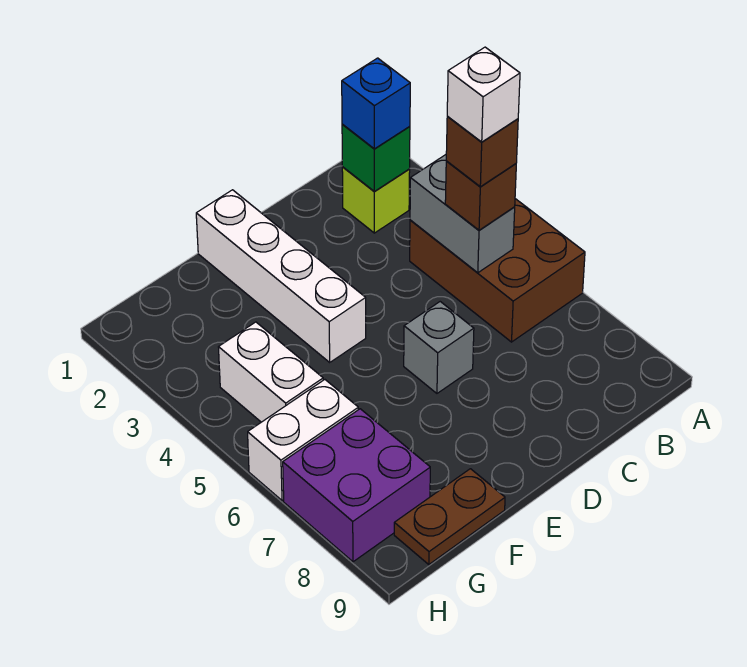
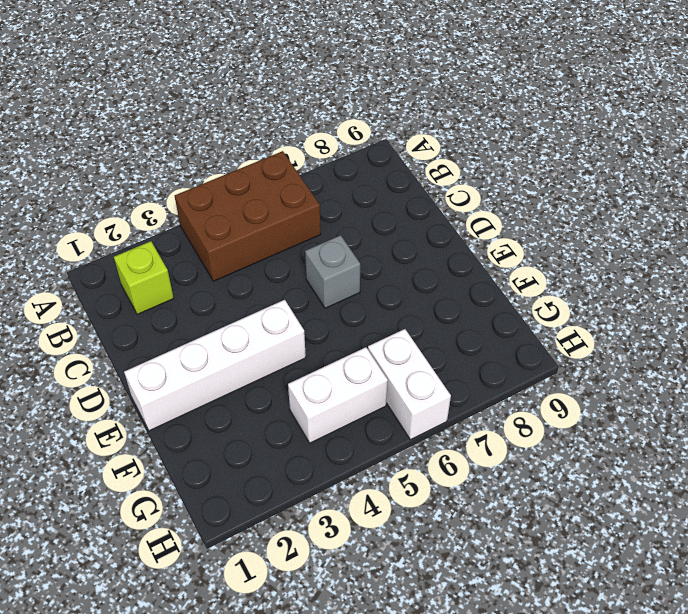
none -> brown 1x2 plate [394,469,505,564]
none -> purple 2x2 brick [283,409,430,562]
none -> green 1x1 brick [342,124,410,191]

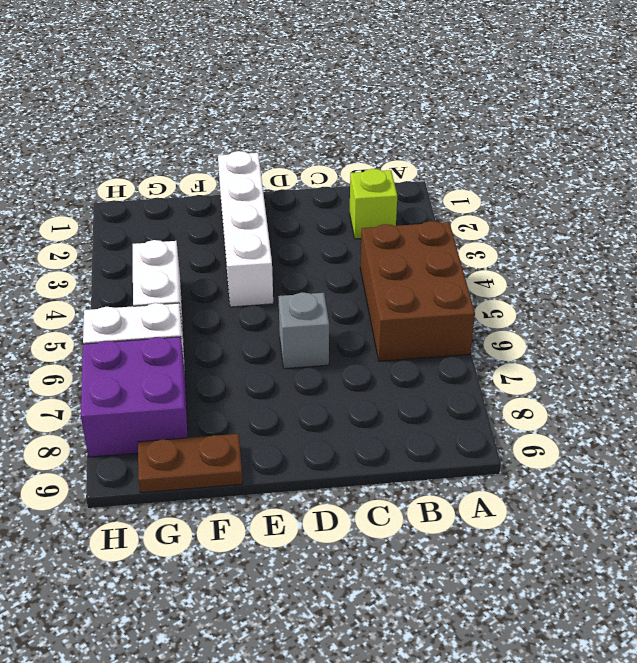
none -> green 1x1 brick [342,124,410,191]
none -> grey 1x2 brick [410,155,515,273]
none -> blue 1x1 brick [342,58,410,149]

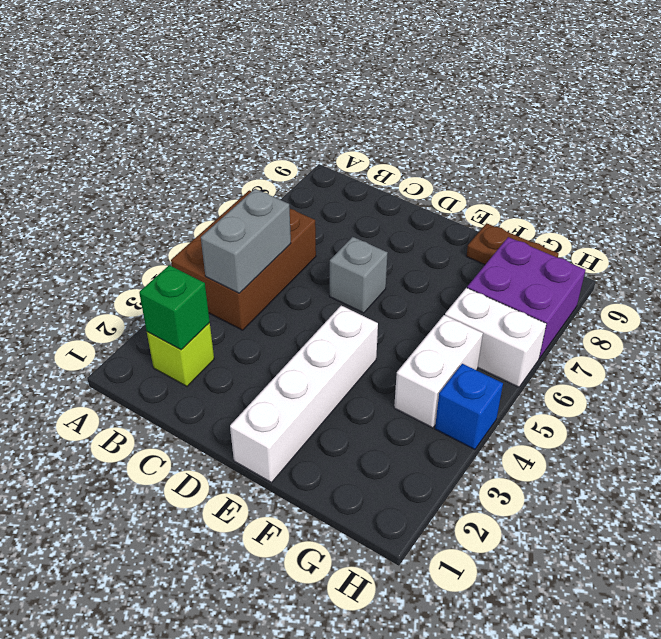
blue 1x1 brick [435,364,503,449] -> blue 1x1 brick moved to [342,58,410,149]
none -> brown 1x1 brick [445,161,516,230]
none -> brown 1x1 brick [446,116,518,187]
none -> white 1x1 brick [447,47,520,142]

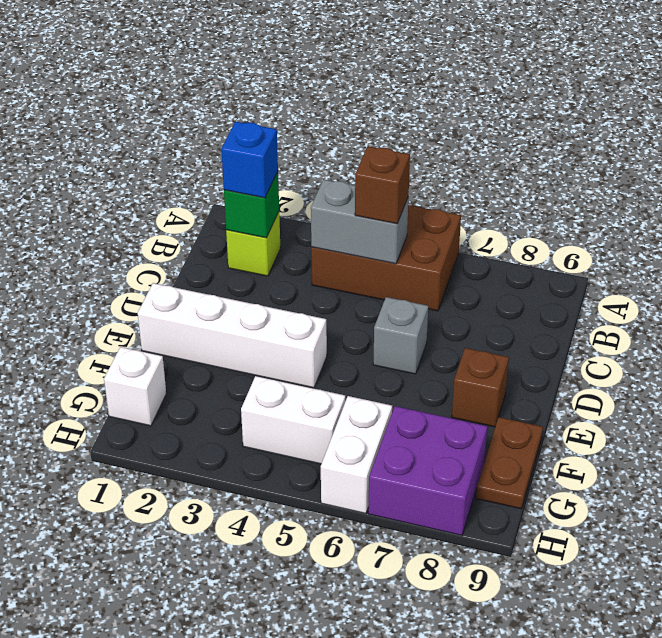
brown 1x1 brick [452,348,509,427] -> brown 1x1 brick moved to [446,116,518,187]
white 1x1 brick [104,347,166,426] -> white 1x1 brick moved to [447,47,520,142]

